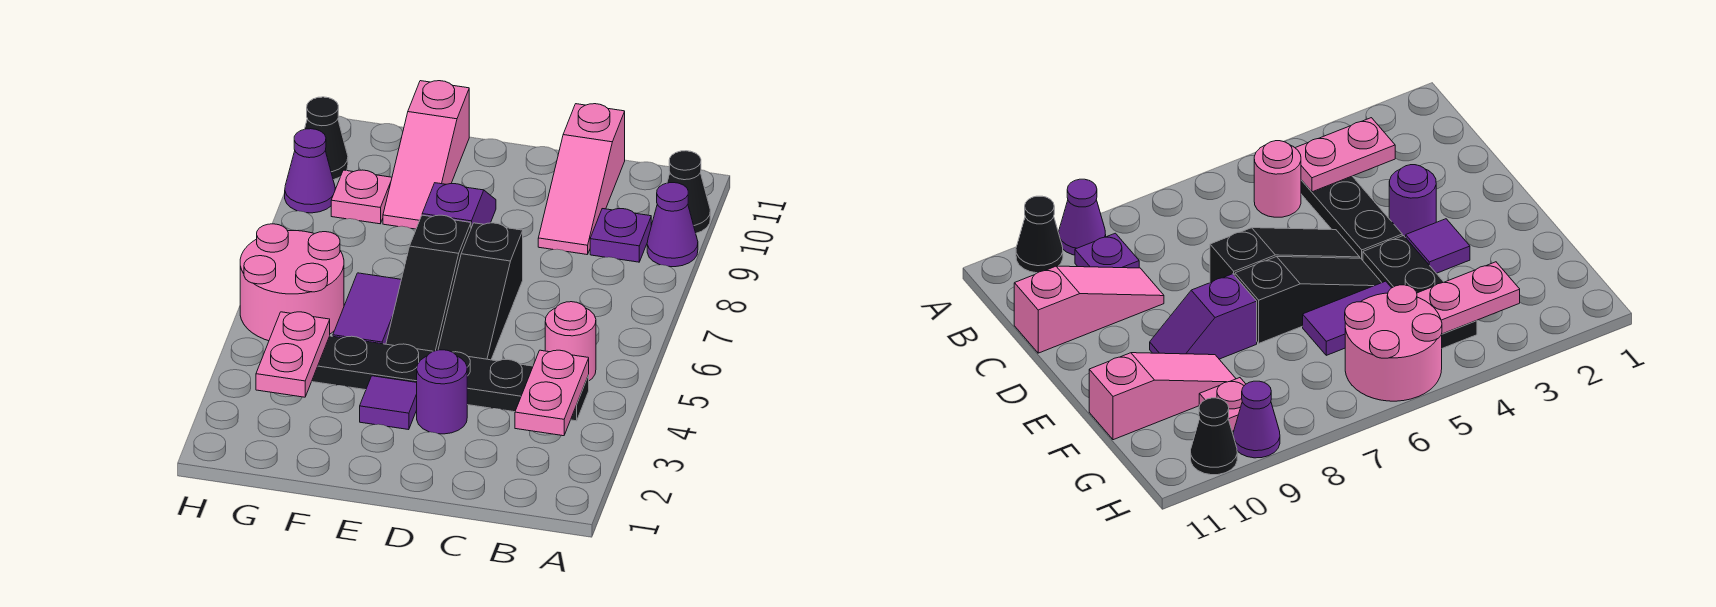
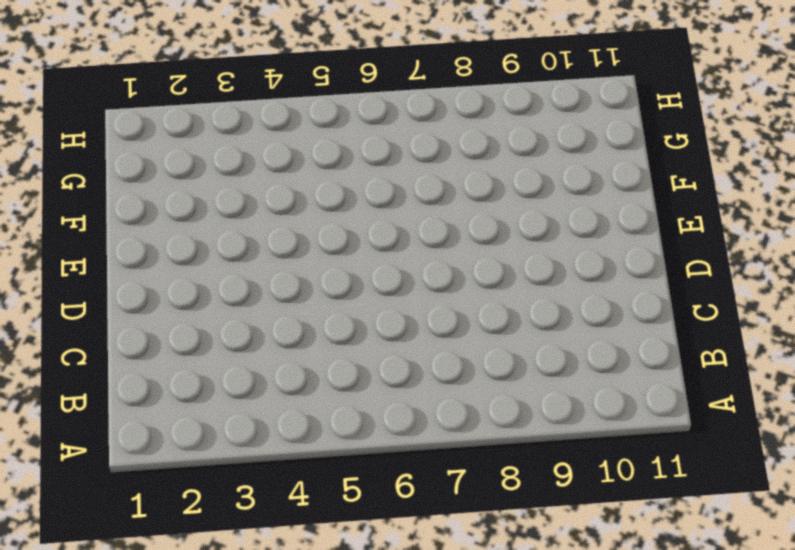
none -> purple 1x1 cone [647,183,698,267]
none -> black 1x1 cone [667,151,710,233]
none -> black 1x3 plate [453,352,589,421]

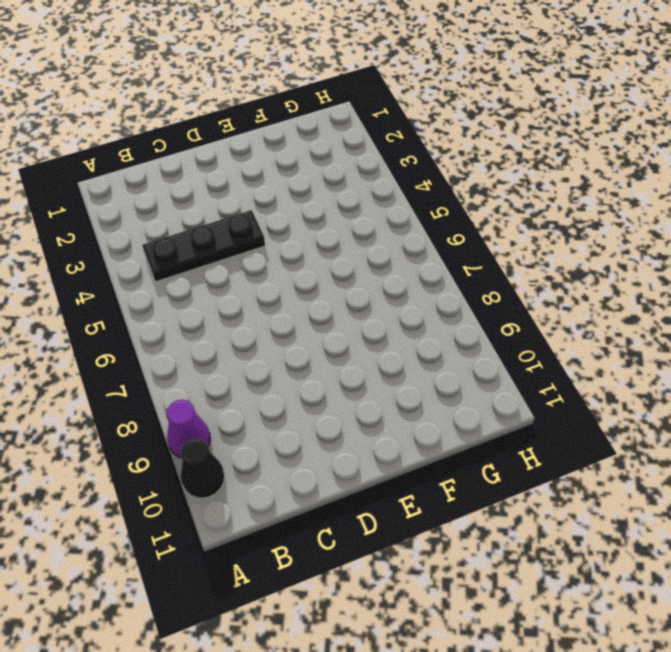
none -> pink 1x1 round brick [545,302,596,381]
none -> purple 1x1 plate [590,209,651,262]
none -> pink 1x3 slope [538,104,625,255]

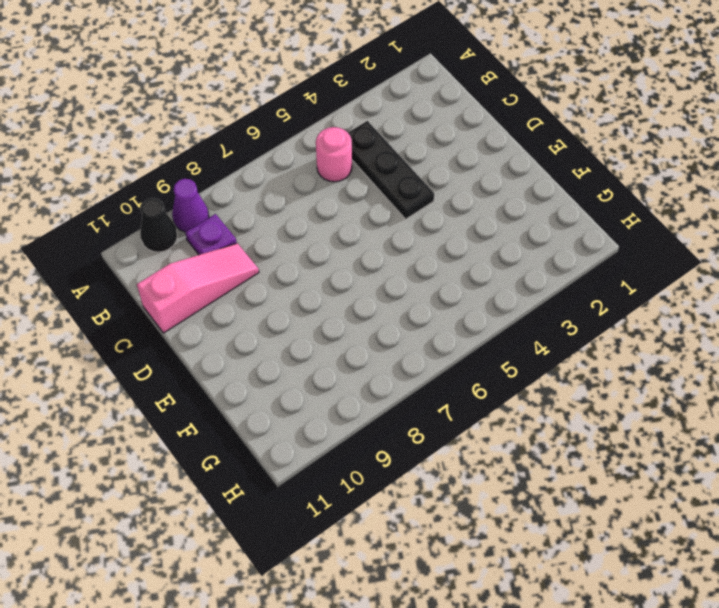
none -> purple 1x1 round brick [417,350,467,434]
none -> black 1x3 slope [438,223,523,360]
none -> purple 1x1 tile [360,376,417,430]

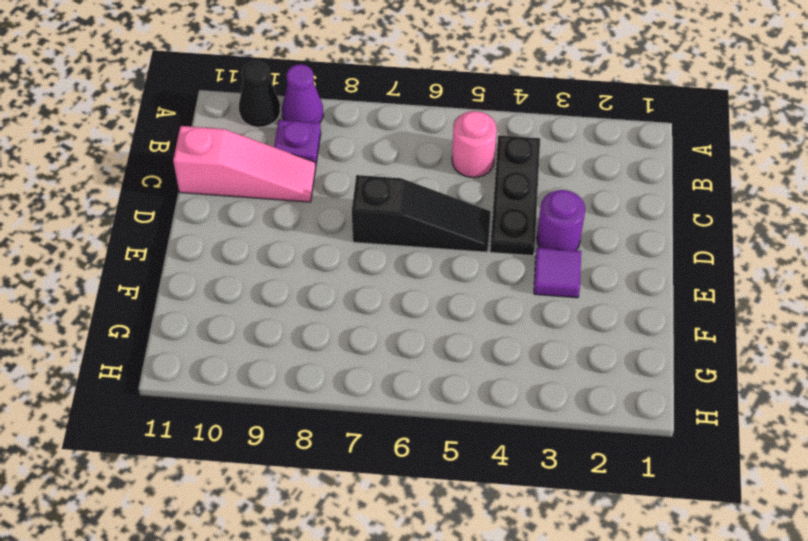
none -> black 1x3 plate [312,336,433,390]
none -> black 1x3 slope [386,215,471,351]
none -> purple 1x2 slope [422,183,496,228]

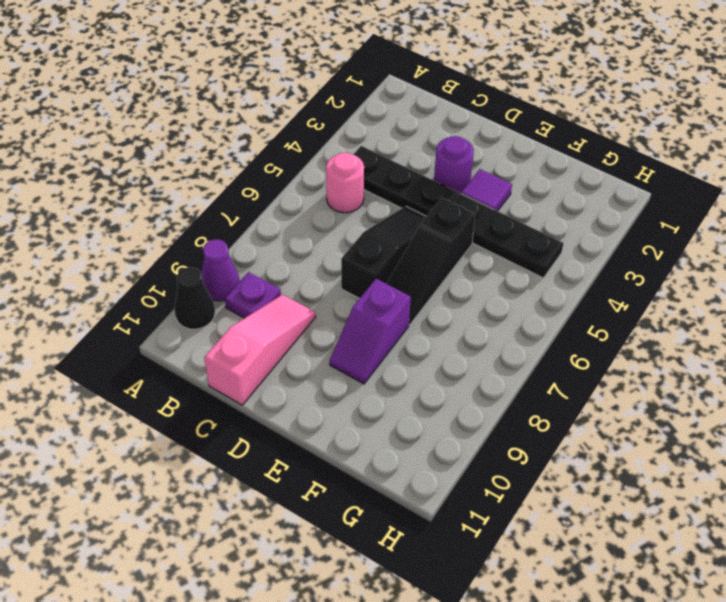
black 1x3 slope [387,198,476,325] -> black 1x3 slope turned to [386,215,471,351]
none -> purple 1x2 tile [333,273,401,344]
none -> pink 1x3 slope [383,81,469,229]
none -> pink 2x2 round brick [240,224,344,341]

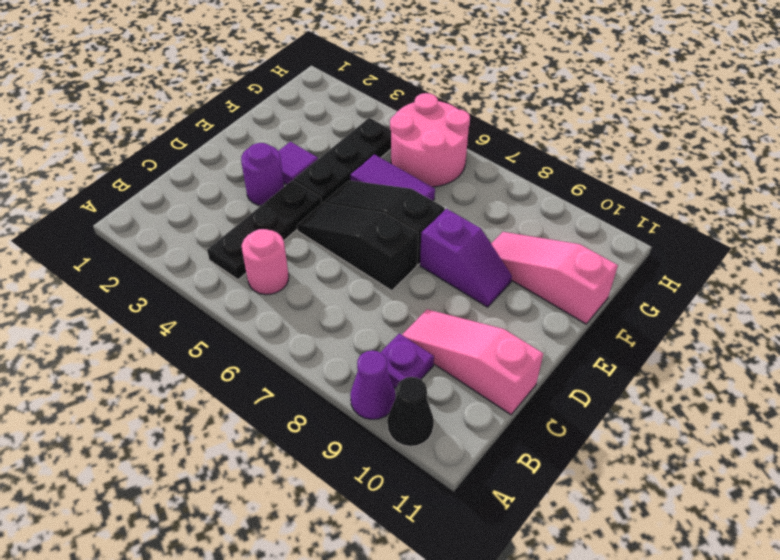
none -> pink 1x1 plate [331,170,392,224]
none -> purple 1x1 cone [285,129,335,213]
none -> black 1x1 cone [305,97,348,180]

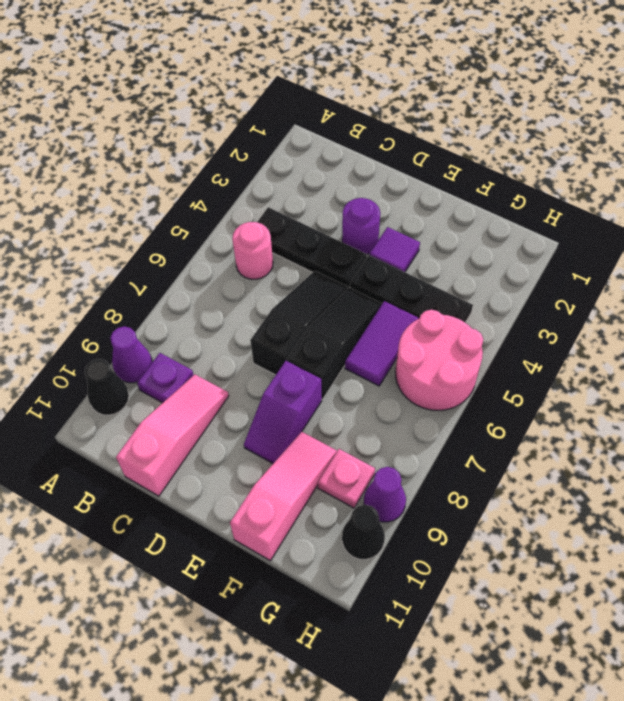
none -> pink 1x2 plate [515,350,589,436]
none -> pink 1x2 plate [256,312,330,397]

